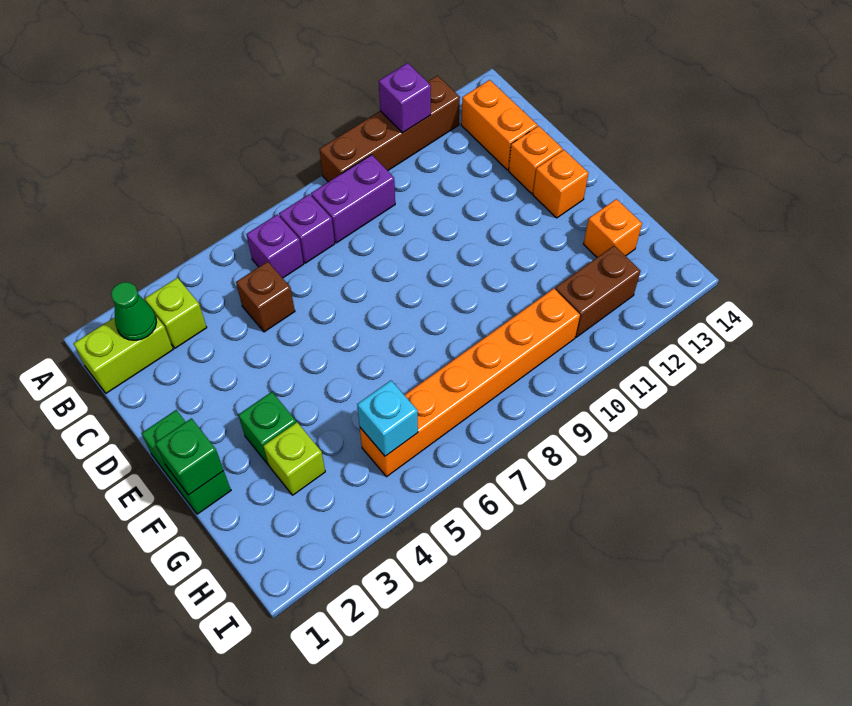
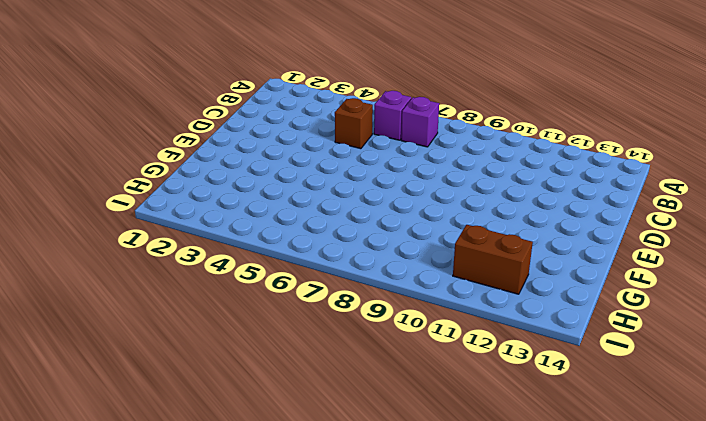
none -> brown 1x4 brick [319,75,460,182]
none -> lime 1x2 brick [74,315,173,393]
none -> lime 1x1 brick [145,278,207,348]

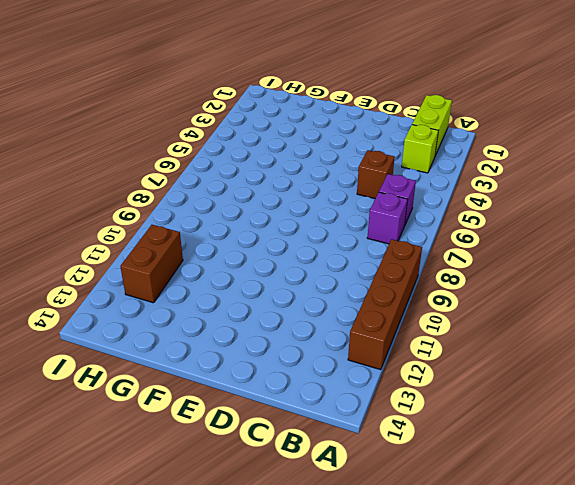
none -> purple 1x2 brick [311,155,395,243]
none -> orange 1x2 brick [461,80,537,170]
none -> orange 1x1 brick [509,126,563,194]

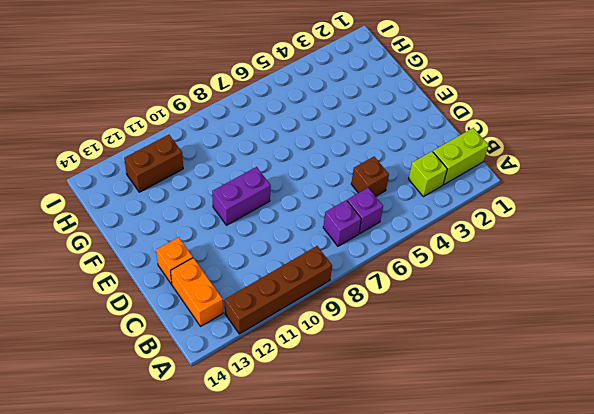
purple 1x2 brick [212,167,271,225] -> purple 1x2 brick moved to [311,155,395,243]
none -> green 1x2 brick [141,410,231,514]
none -> orange 1x1 brick [533,150,589,218]
none -> green 1x1 brick [238,392,296,464]

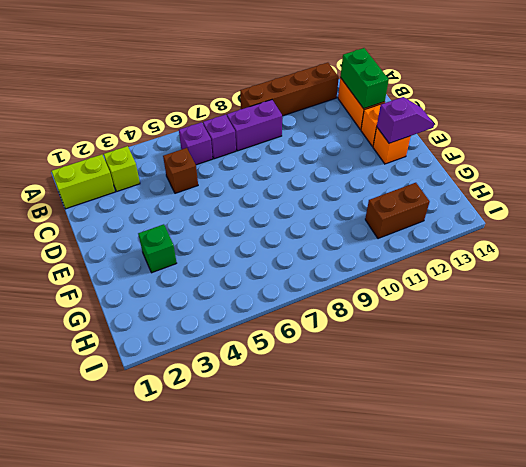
green 1x2 brick [340,48,389,109] -> green 1x2 brick moved to [141,410,231,514]
purple 1x2 slope [377,97,434,143] -> none
none -> lime 1x1 brick [263,422,325,495]
none -> orange 1x1 brick [584,199,642,257]
none -> orange 1x6 brick [360,289,580,477]

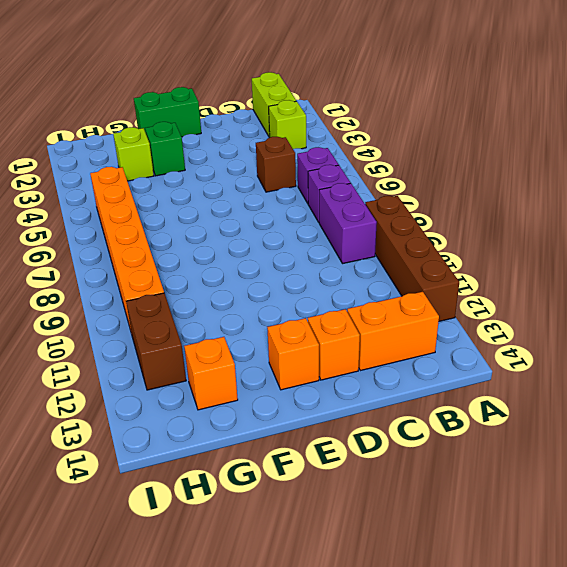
none -> purple 1x1 brick [379,63,431,133]
none -> green 1x1 cone [111,282,157,340]
none -> green 1x1 brick [155,418,224,495]

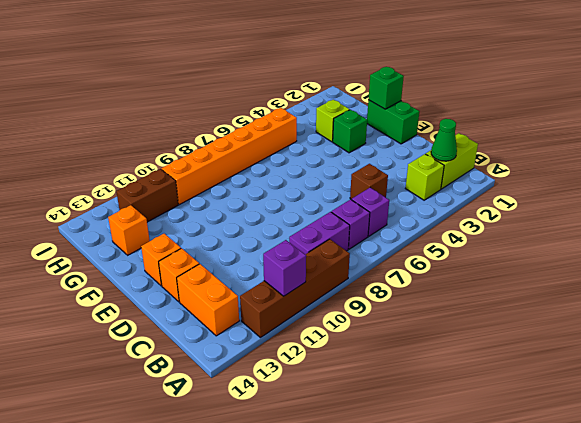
none -> cyan 1x1 brick [357,380,418,456]

